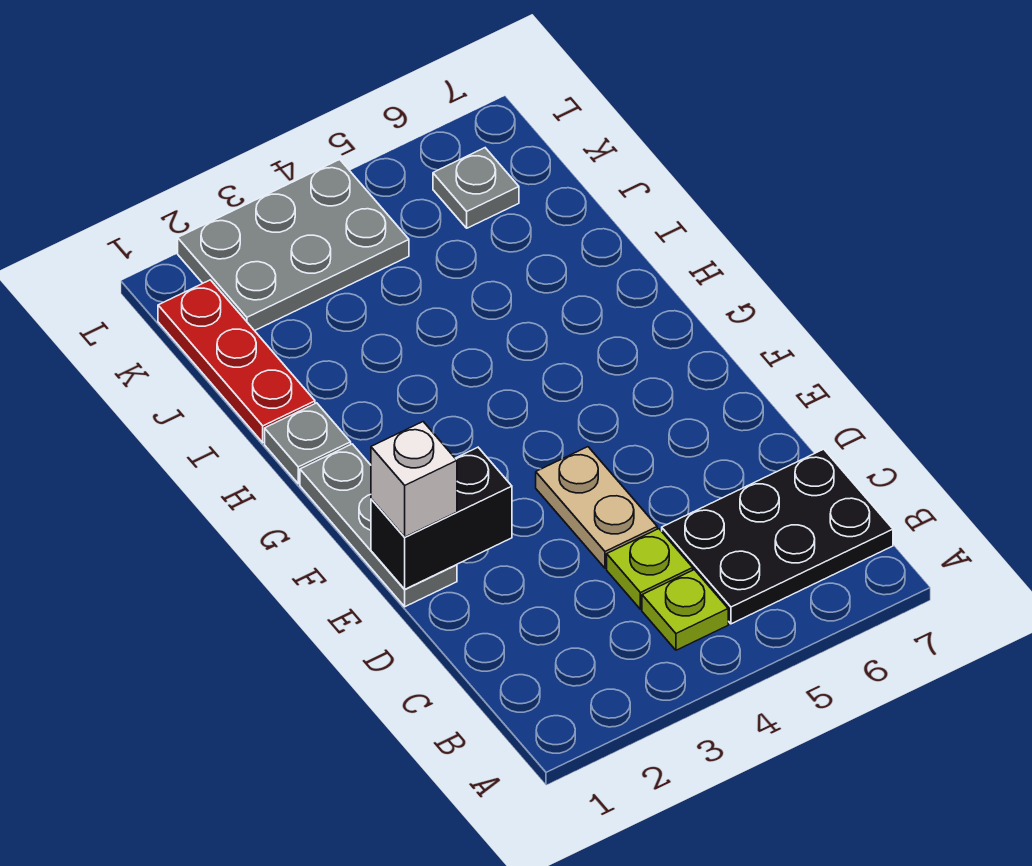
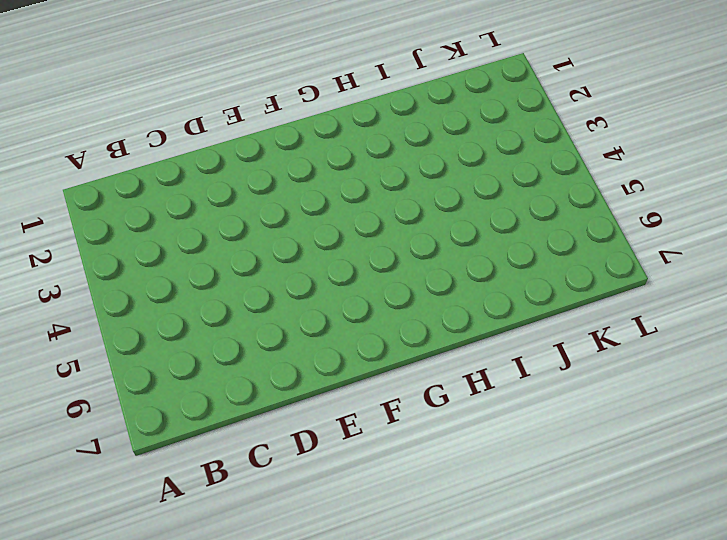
none -> lime 1x1 plate [642,570,728,650]
none -> black 2x3 plate [662,449,893,624]

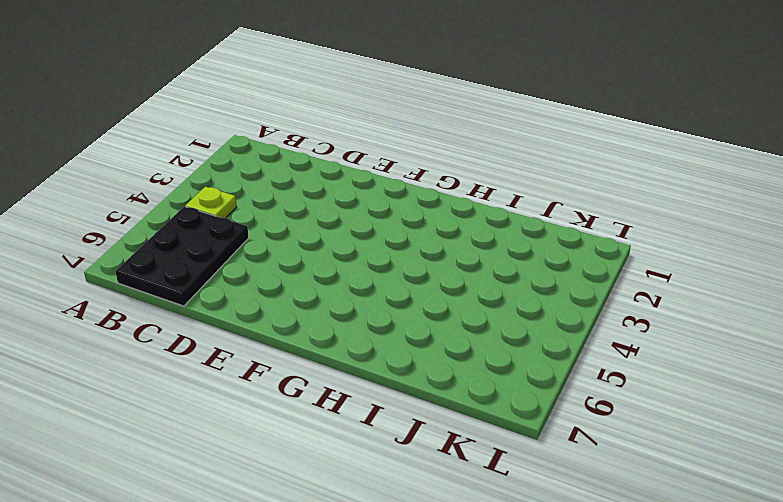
none -> lime 1x1 plate [607,529,693,609]
none -> tan 1x2 plate [536,447,657,568]

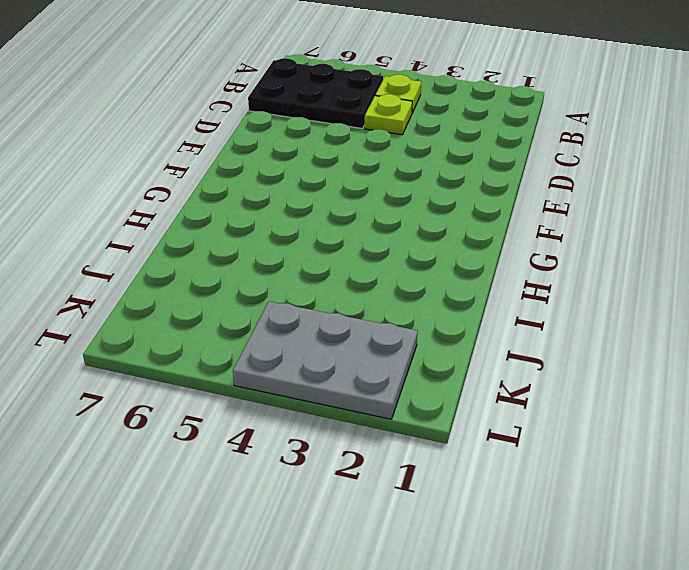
none -> tan 1x2 plate [536,447,657,568]
none -> grey 1x3 plate [300,444,457,607]

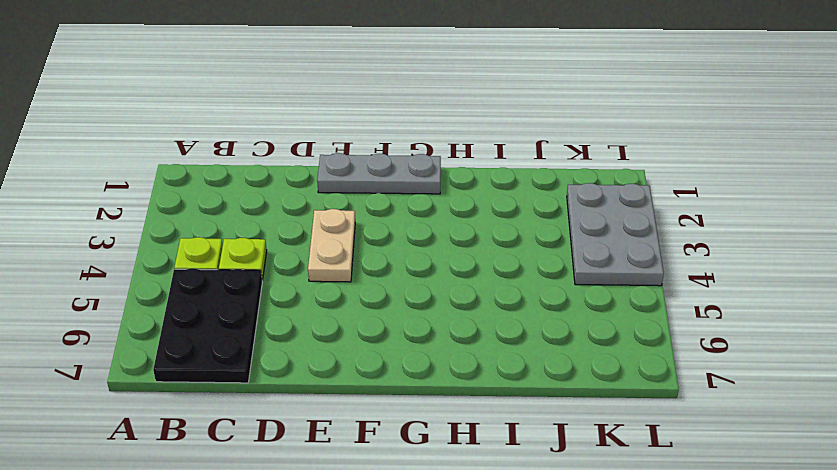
tan 1x2 plate [308,209,355,282] -> tan 1x2 plate turned to [536,447,657,568]
none -> grey 1x1 plate [265,403,351,484]
none -> red 1x3 plate [158,280,315,443]

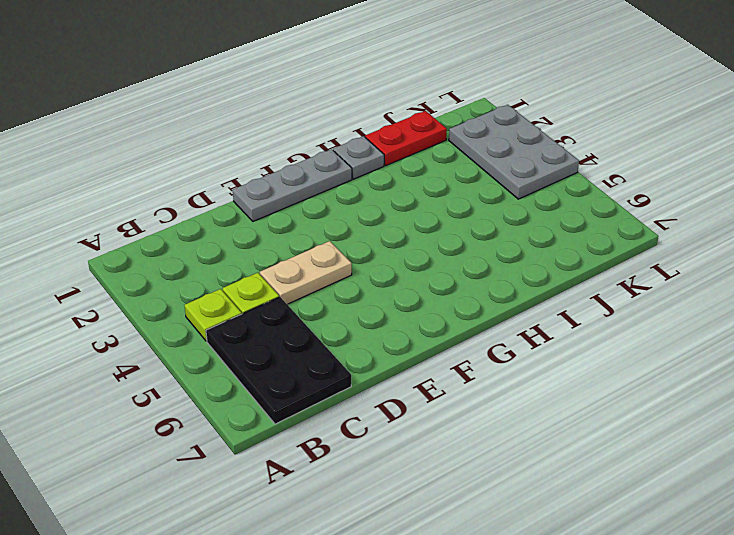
red 1x2 plate [365,111,447,165] -> red 1x3 plate [158,280,315,443]
none -> grey 1x1 plate [433,148,519,228]
none -> black 1x2 brick [371,447,512,589]

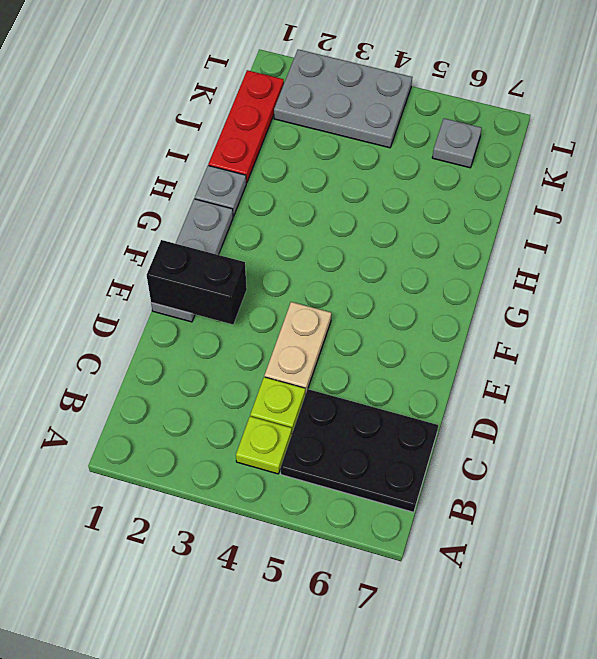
none -> white 1x1 brick [371,422,457,537]

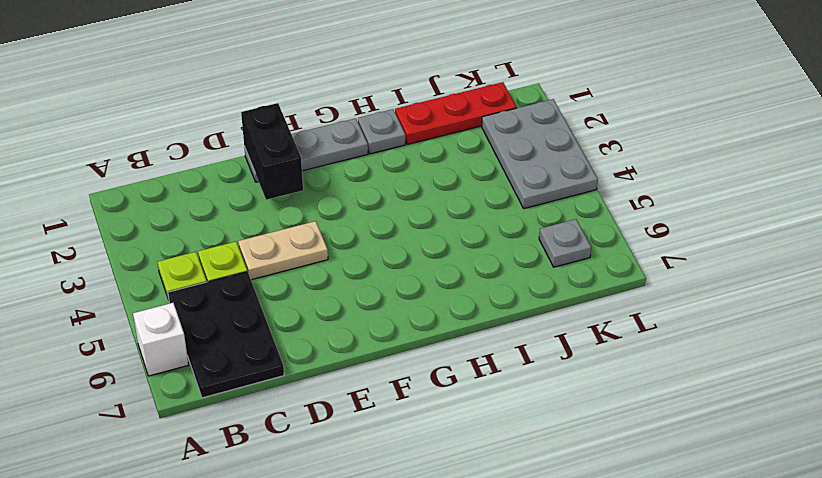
white 1x1 brick [133,303,188,376] -> white 1x1 brick moved to [371,422,457,537]

